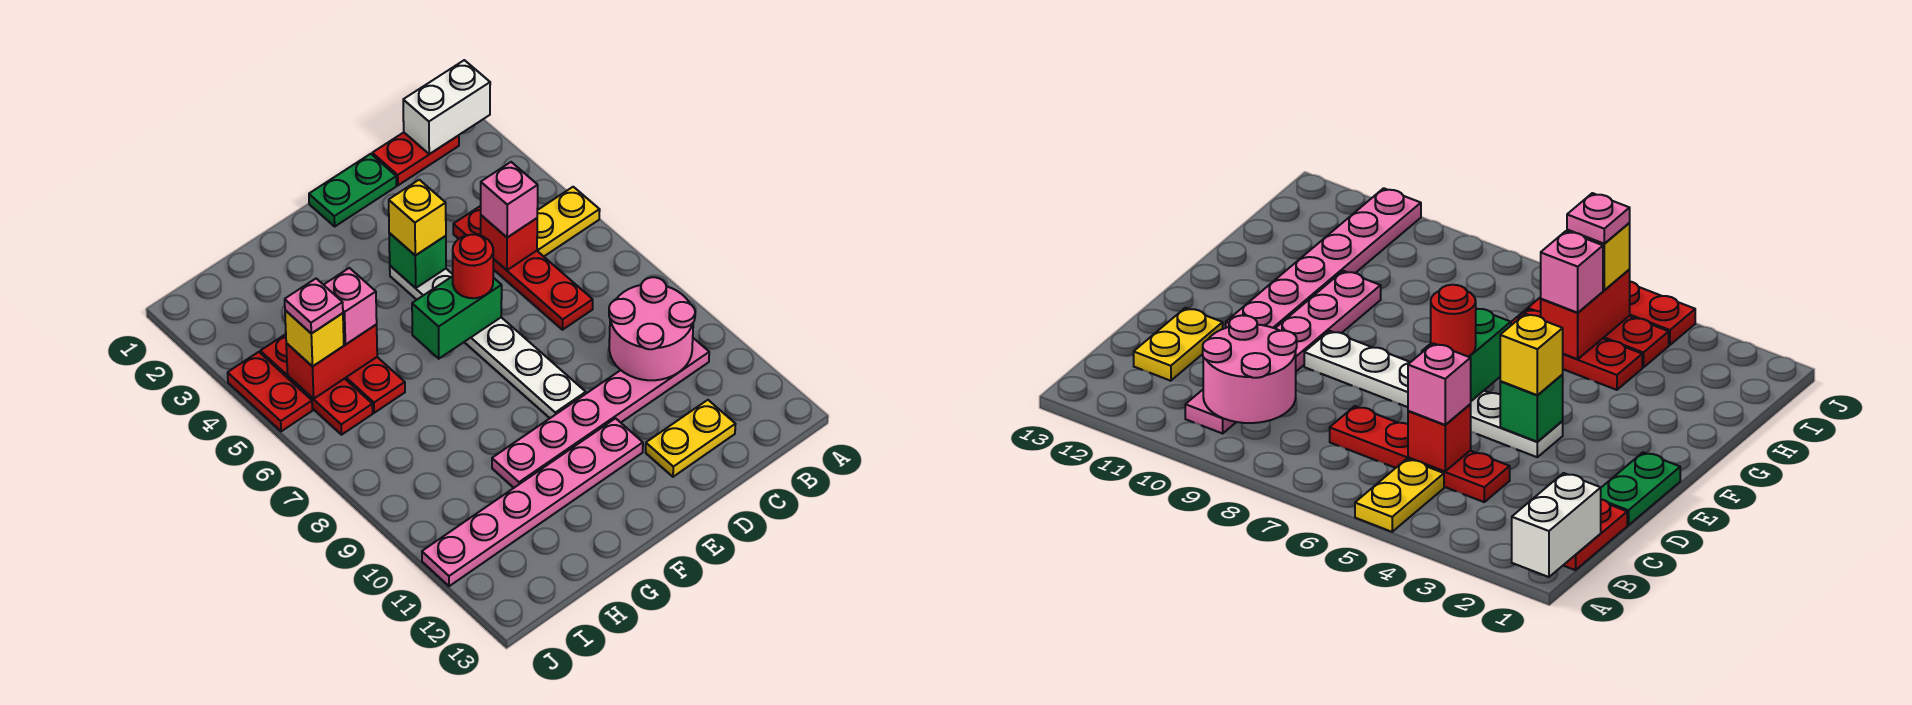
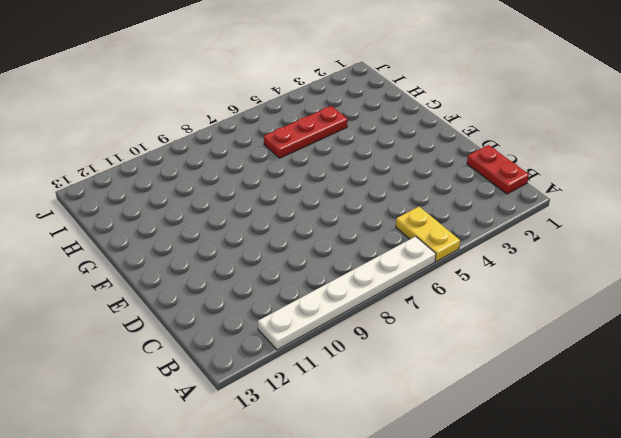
white 1x6 plate [258,236,436,350] -> white 1x6 plate moved to [390,266,586,418]
none -> pink 1x6 plate [492,338,709,488]
none -> red 1x4 plate [453,206,593,330]
none -> yellow 1x2 plate [646,400,735,477]

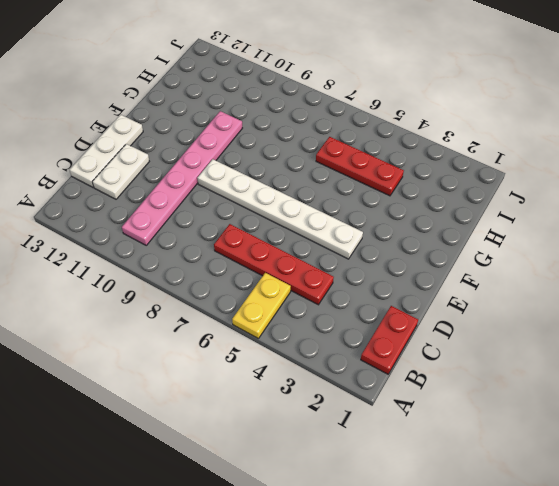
white 1x2 plate [92,144,149,199] -> yellow 1x2 plate [646,400,735,477]
white 1x3 plate [69,115,143,187] -> none
none -> green 1x2 plate [309,154,396,226]
none -> pink 1x6 plate [422,418,643,586]
none -> red 1x3 plate [260,334,373,435]

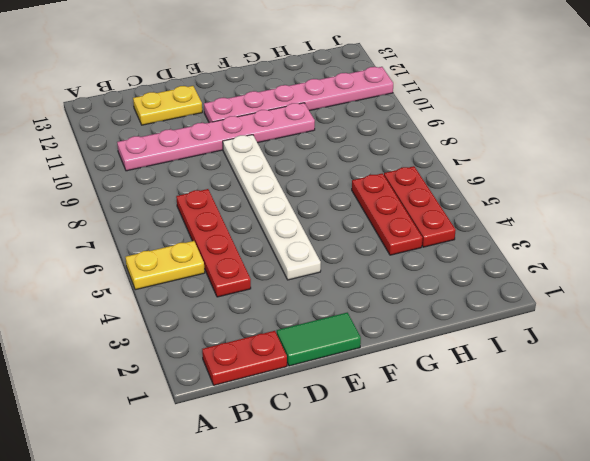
green 1x2 tile [277,313,361,366] -> green 1x2 plate [309,154,396,226]
none -> red 1x2 plate [228,352,312,431]
none -> white 1x2 brick [403,60,490,154]
none -> pink 2x2 round brick [609,277,695,380]

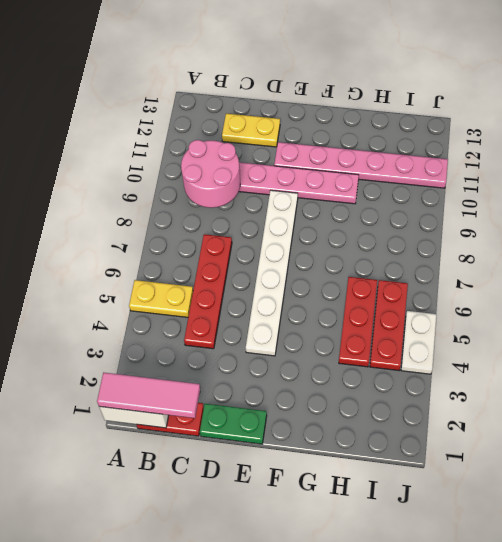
pink 1x3 tile [97,372,200,418] -> none
white 1x2 plate [401,311,436,374] -> red 1x2 plate [228,352,312,431]
none -> red 1x1 brick [481,215,537,270]
none -> green 1x1 brick [389,233,446,288]
none -> green 1x2 brick [412,276,502,359]

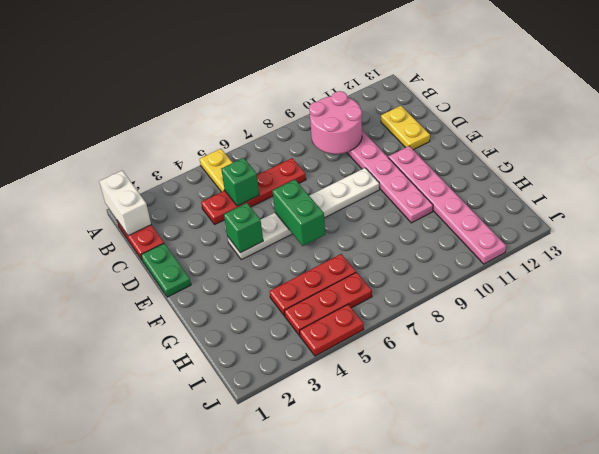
green 1x1 brick [221,158,259,206] -> red 1x1 brick [481,215,537,270]
none -> red 1x2 brick [286,325,377,399]
none -> pink 1x1 brick [481,162,538,238]
none -> yellow 1x1 brick [389,180,446,256]

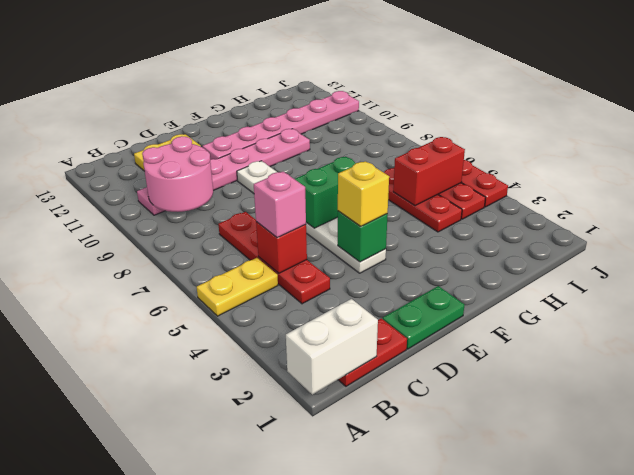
none -> red 1x1 round brick [453,234,493,298]
none -> pink 1x1 brick [324,268,377,345]
none -> yellow 1x1 brick [285,310,344,367]

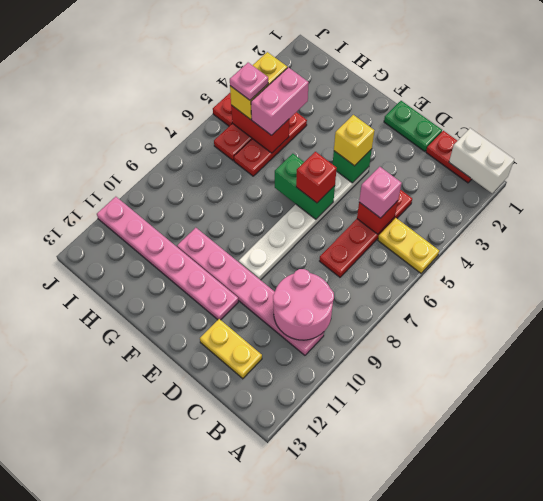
red 1x1 brick [296,152,337,203] -> red 1x1 round brick [453,234,493,298]
pink 1x2 brick [251,67,309,135] -> pink 1x1 brick [324,268,377,345]
yellow 1x2 brick [230,52,287,120] -> yellow 1x1 brick [285,310,344,367]

